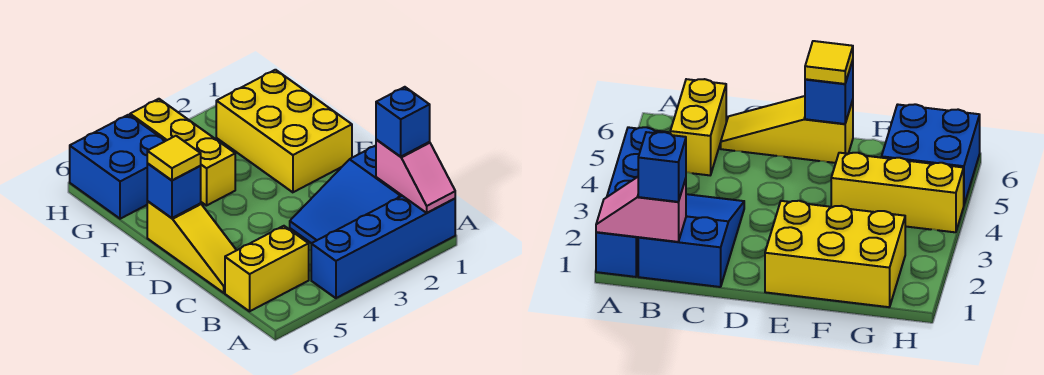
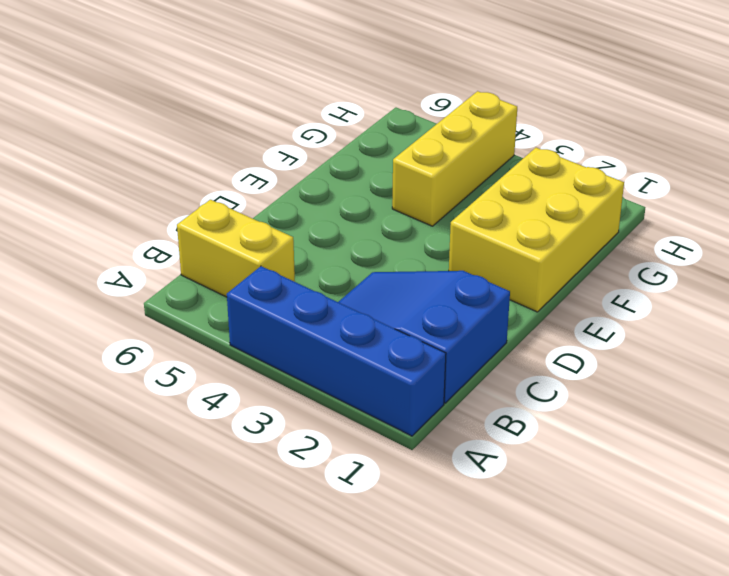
none -> yellow 1x3 slope [147,201,237,293]
none -> blue 2x2 brick [70,115,165,219]

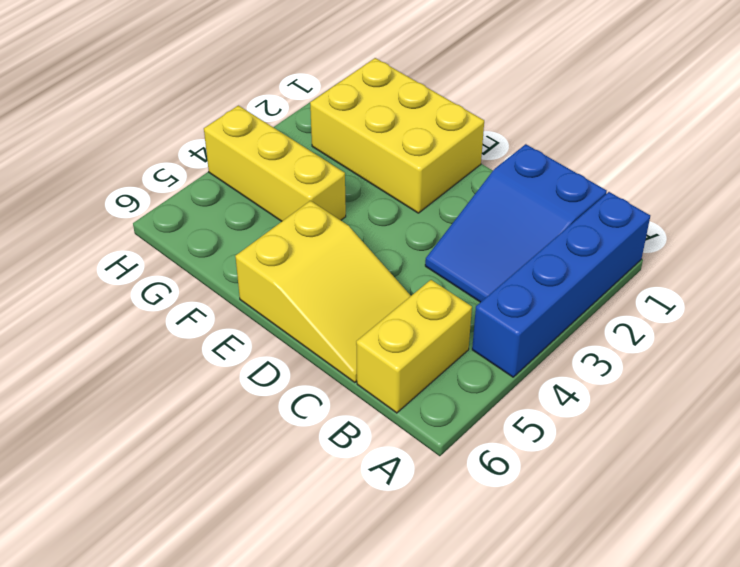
yellow 2x3 slope [235,201,411,383] -> yellow 1x3 slope [147,201,237,293]
none -> blue 2x2 brick [70,115,165,219]
none -> pink 1x2 slope [376,140,455,213]

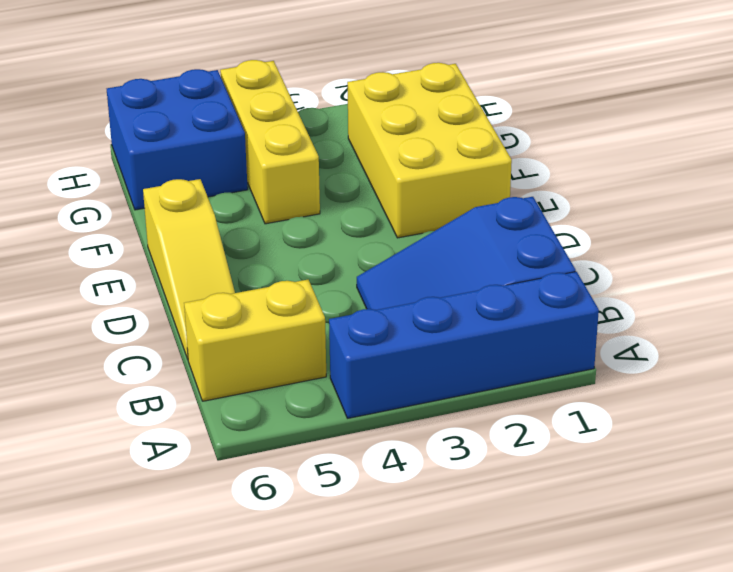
none -> pink 1x2 slope [376,140,455,213]
none -> blue 1x1 brick [147,163,201,218]

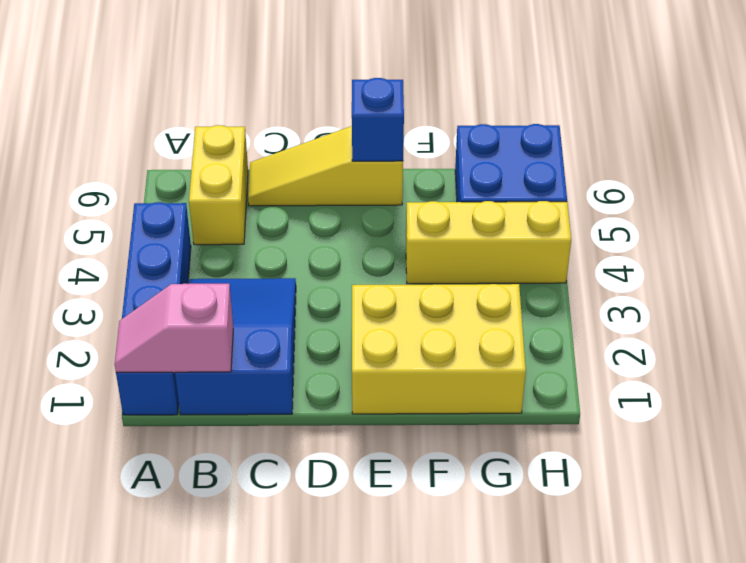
none -> blue 1x1 brick [376,87,430,157]
none -> yellow 1x1 tile [147,136,201,180]

